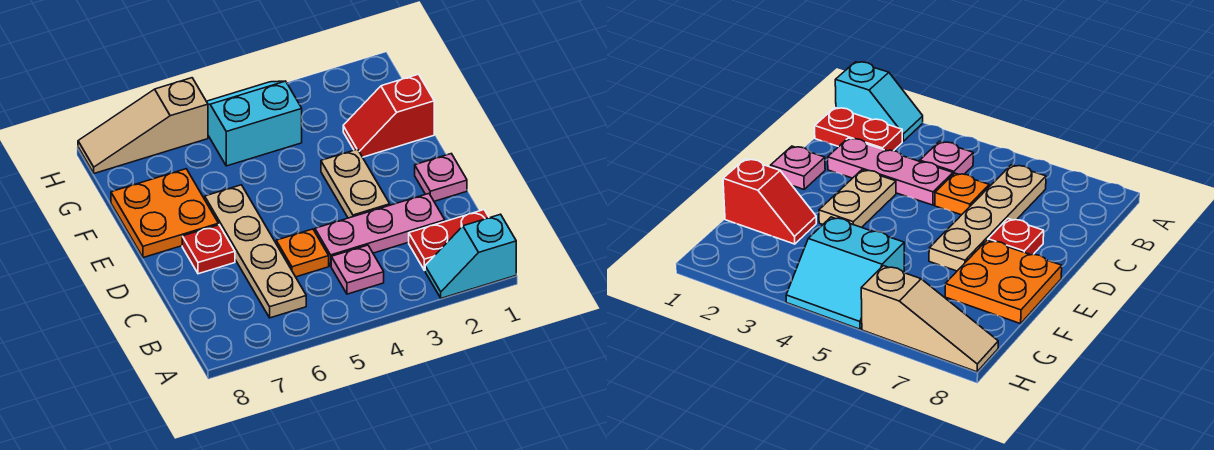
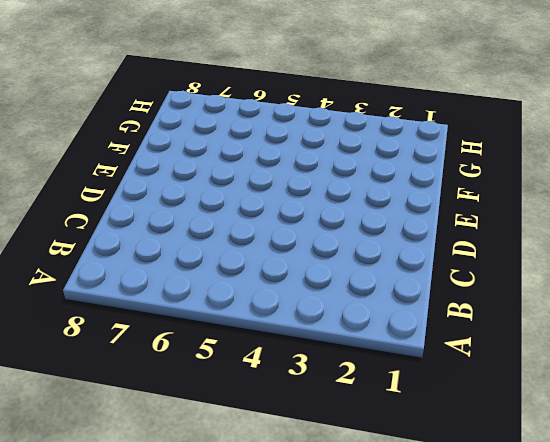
none -> cyan 1x2 slope [425,214,516,298]
none -> red 1x2 plate [409,210,489,270]
none -> pink 1x1 plate [331,245,384,294]

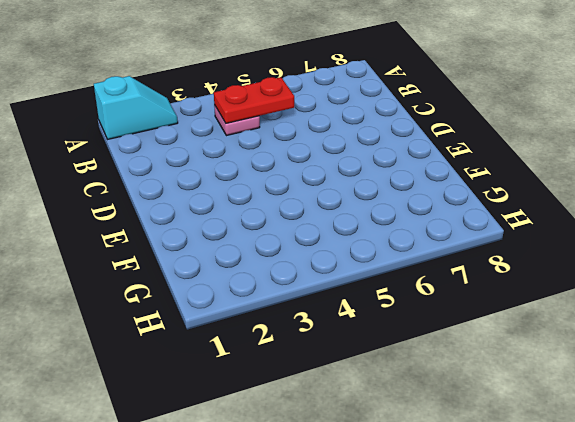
red 1x2 plate [214,77,294,123] -> red 1x2 plate moved to [409,210,489,270]
none -> tan 1x4 plate [205,185,306,318]
none -> pink 1x3 plate [315,194,445,266]
none -> orange 1x1 plate [276,229,329,277]

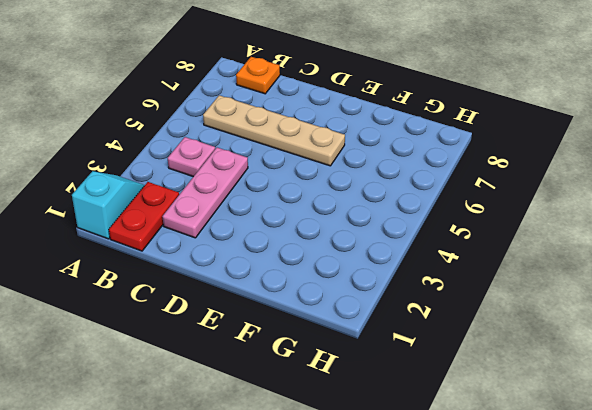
orange 1x1 plate [236,57,280,94] -> orange 1x1 plate moved to [276,229,329,277]
none -> pink 1x1 plate [415,154,467,201]
none -> tan 1x2 plate [321,149,390,218]
none -> red 1x1 plate [182,225,235,274]

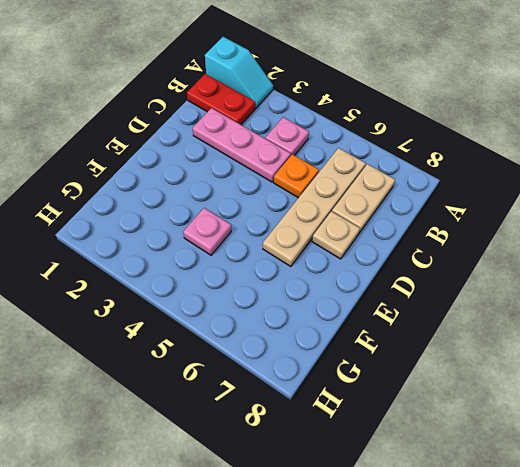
tan 1x2 plate [332,164,395,233] -> tan 1x2 plate moved to [321,149,390,218]
tan 1x1 plate [312,211,360,259] -> red 1x1 plate [182,225,235,274]
pink 1x1 plate [183,208,231,255] -> pink 1x1 plate moved to [415,154,467,201]
none -> orange 2x2 plate [111,169,218,258]
none -> red 1x2 slope [343,74,434,157]
none -> cyan 2x2 slope [207,81,302,166]

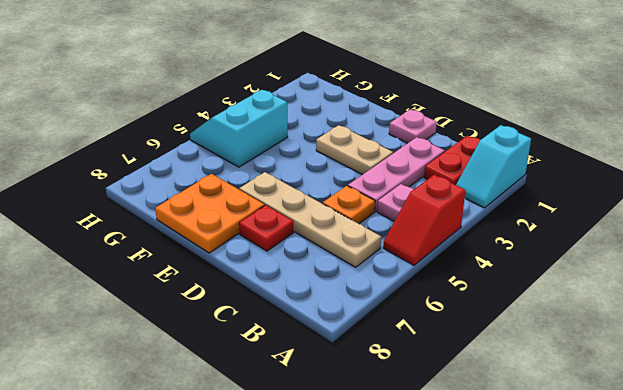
red 1x2 slope [383,175,465,265] -> red 1x2 slope moved to [343,74,434,157]
none -> tan 1x3 slope [78,78,208,173]

